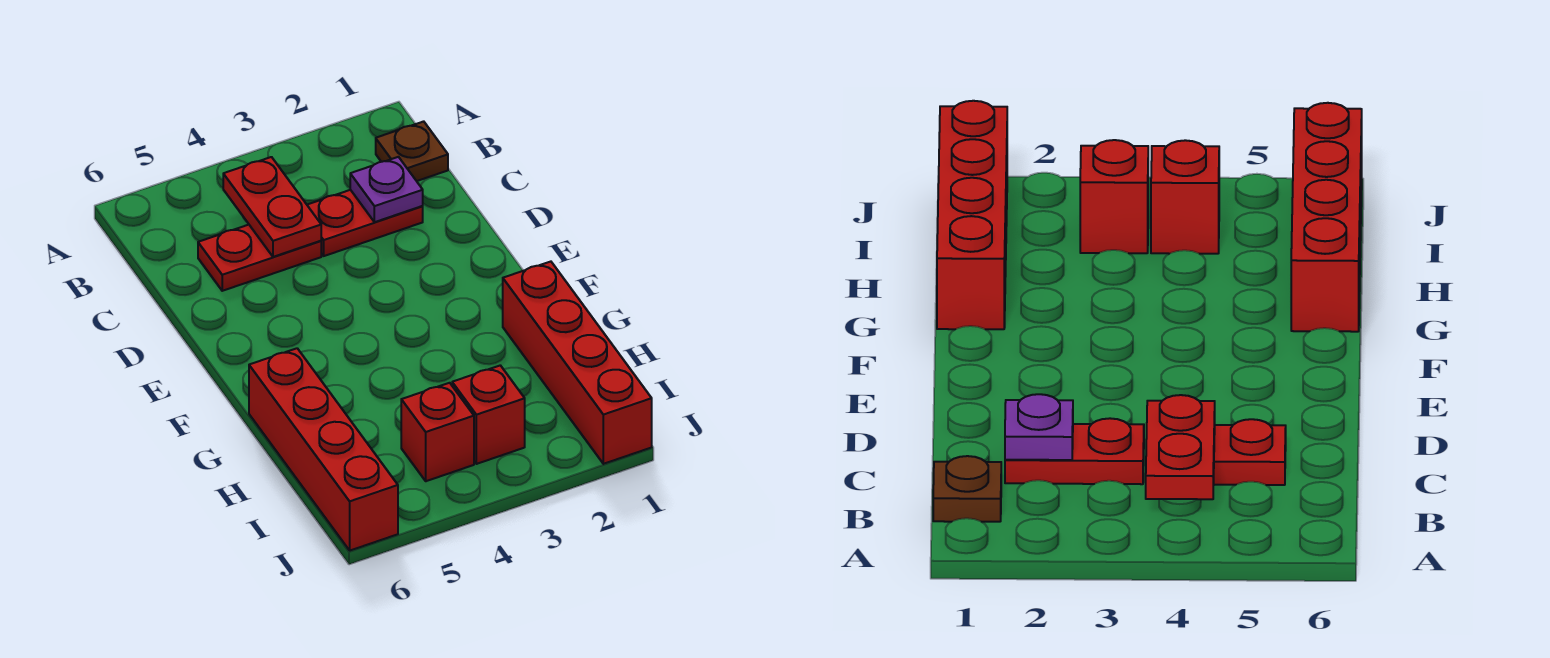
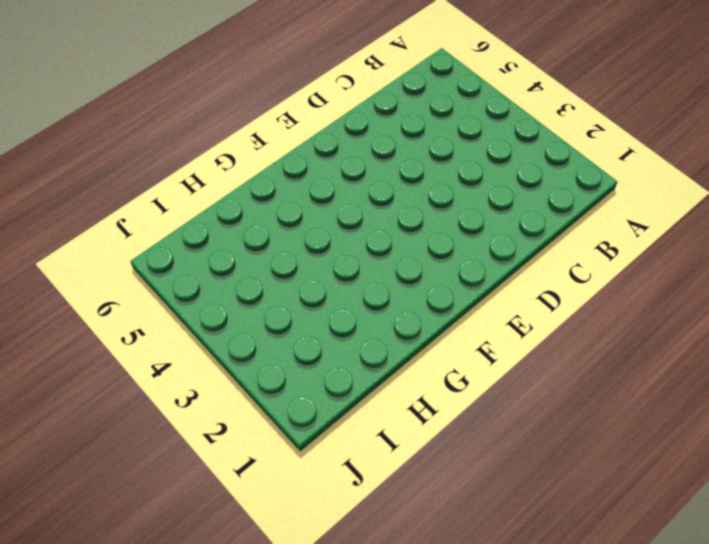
none -> brown 1x1 plate [376,121,448,181]
none -> red 1x2 plate [307,190,423,256]

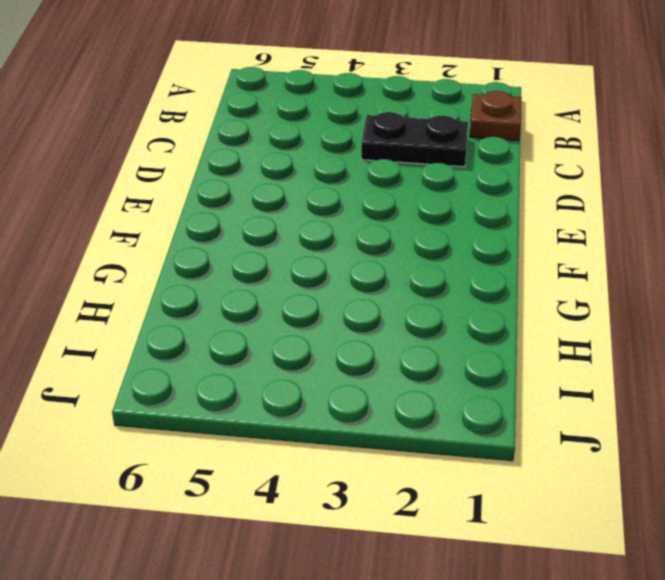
black 1x2 plate [361,112,468,167] -> red 1x2 plate [307,190,423,256]
none -> red 1x2 plate [198,225,321,291]
none -> red 1x4 brick [503,262,652,464]

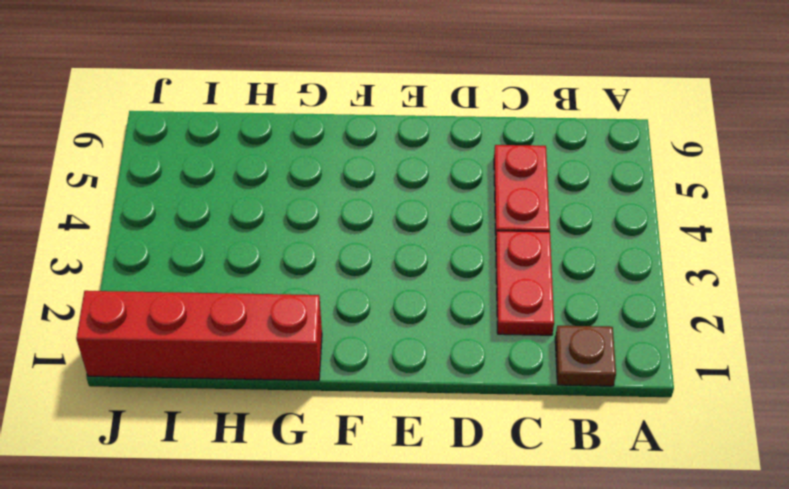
none -> red 1x4 brick [249,348,398,551]
none -> red 1x1 brick [452,365,525,464]

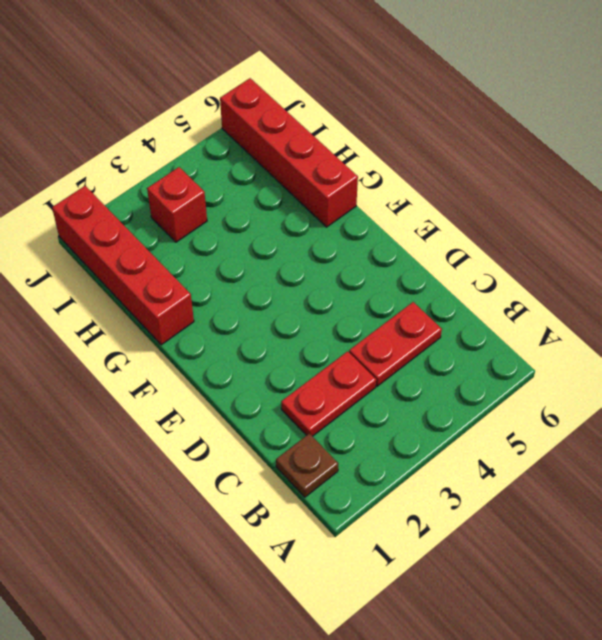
none -> red 1x1 brick [401,383,474,481]
none -> red 1x2 plate [223,157,321,257]

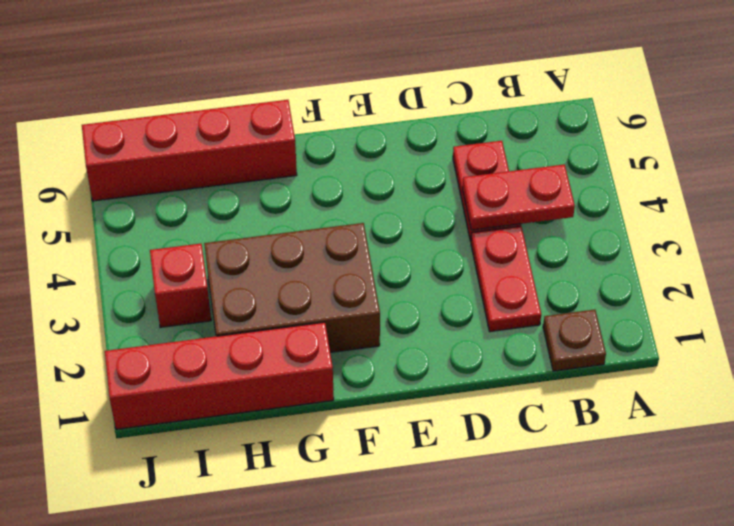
brown 2x3 brick [204,223,380,353] -> none
none -> red 1x1 brick [401,383,474,481]
none -> purple 1x1 plate [350,157,423,222]

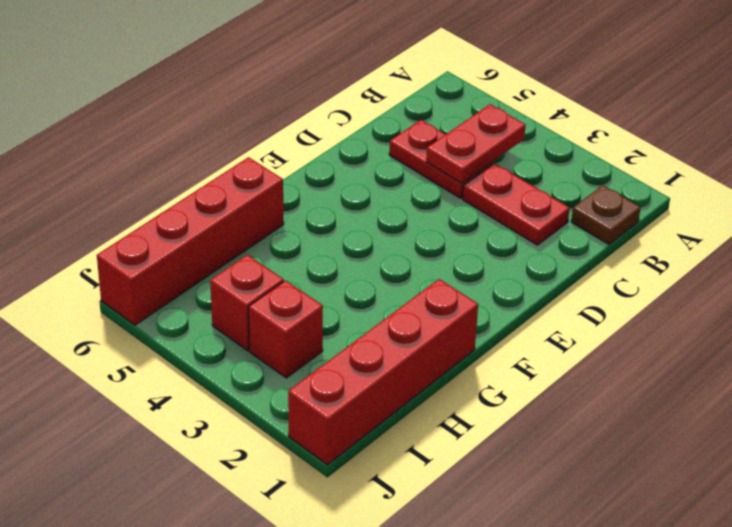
none -> purple 1x1 plate [350,157,423,222]

